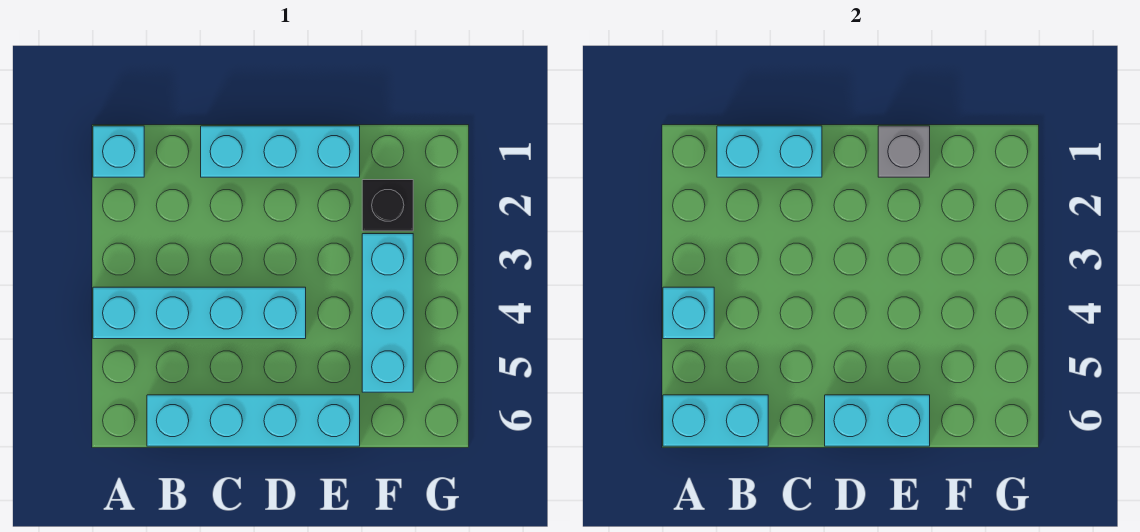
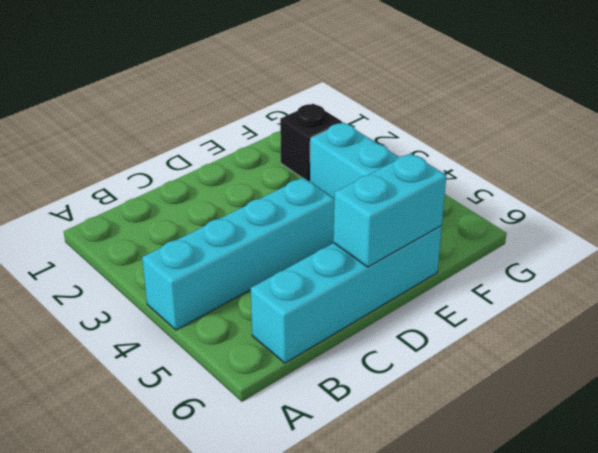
none -> cyan 1x1 brick [93,126,144,177]
none -> cyan 1x3 brick [201,126,360,177]

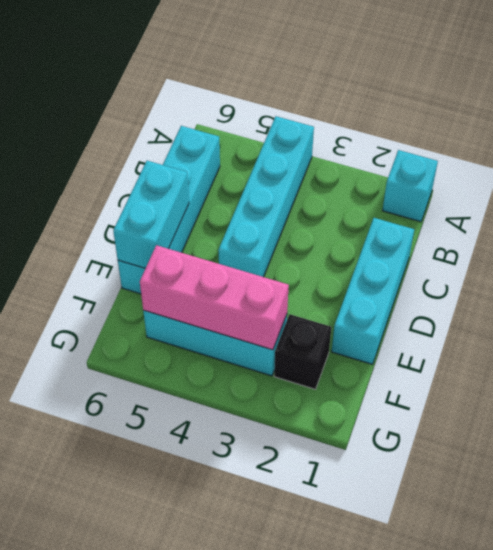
pink 1x3 brick [140,245,289,350] -> none
none -> cyan 1x1 brick [663,287,714,339]
none -> cyan 1x2 brick [663,395,768,446]

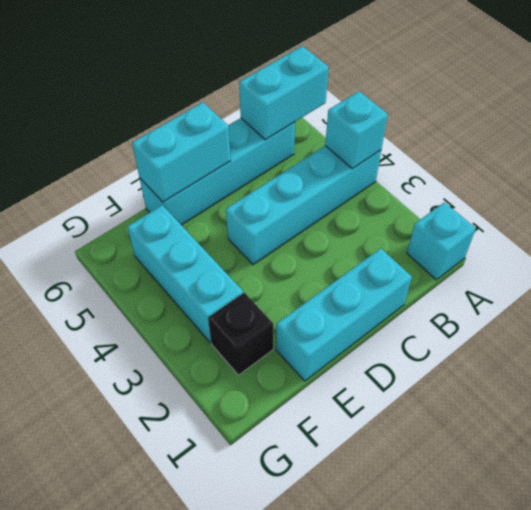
none -> cyan 1x2 brick [717,126,822,177]
none -> grey 1x1 brick [878,126,930,177]

